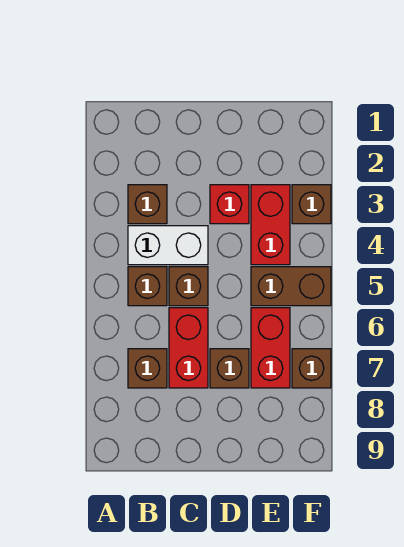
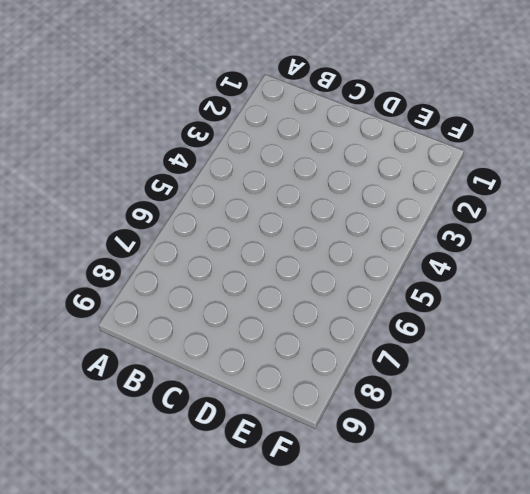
none -> brown 1x1 brick [128,185,167,224]
none -> white 1x2 brick [128,226,208,265]
none -> brown 1x1 brick [128,267,167,306]

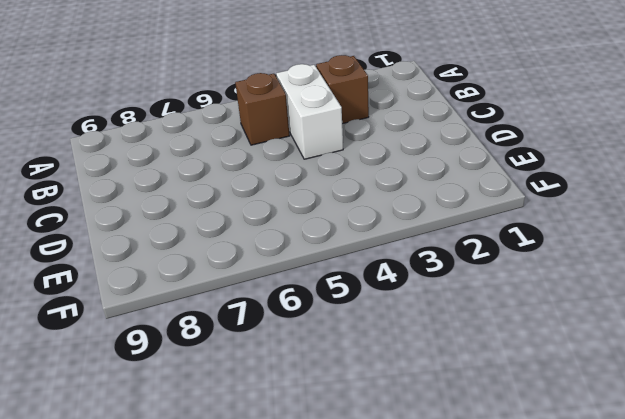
none -> brown 1x1 brick [128,349,167,388]
none -> brown 1x1 brick [169,267,208,306]
none -> red 1x2 brick [169,308,208,388]

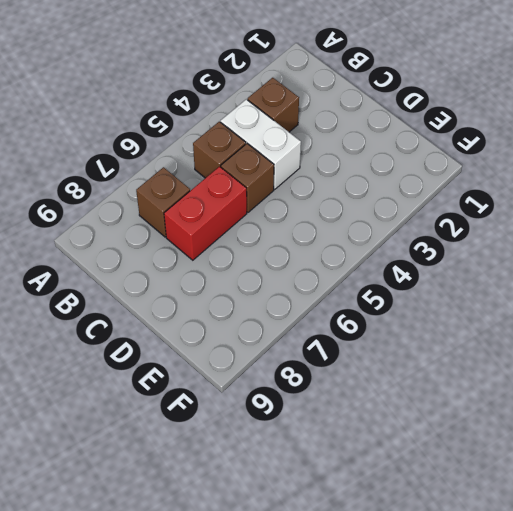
none -> red 1x1 brick [210,185,249,224]
none -> brown 1x1 brick [210,349,249,388]
none -> red 1x2 brick [251,185,290,265]

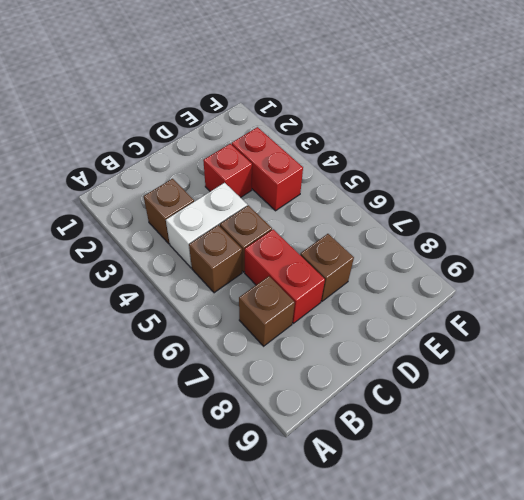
none -> brown 1x2 brick [251,267,331,306]
none -> red 1x2 brick [251,308,290,388]
none -> brown 1x1 brick [292,185,331,224]

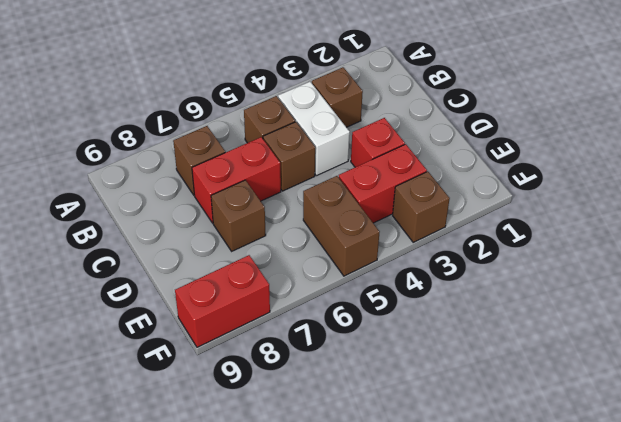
red 1x2 brick [175,255,270,347] -> red 1x2 brick moved to [251,308,290,388]
none -> brown 1x1 brick [292,349,331,388]

